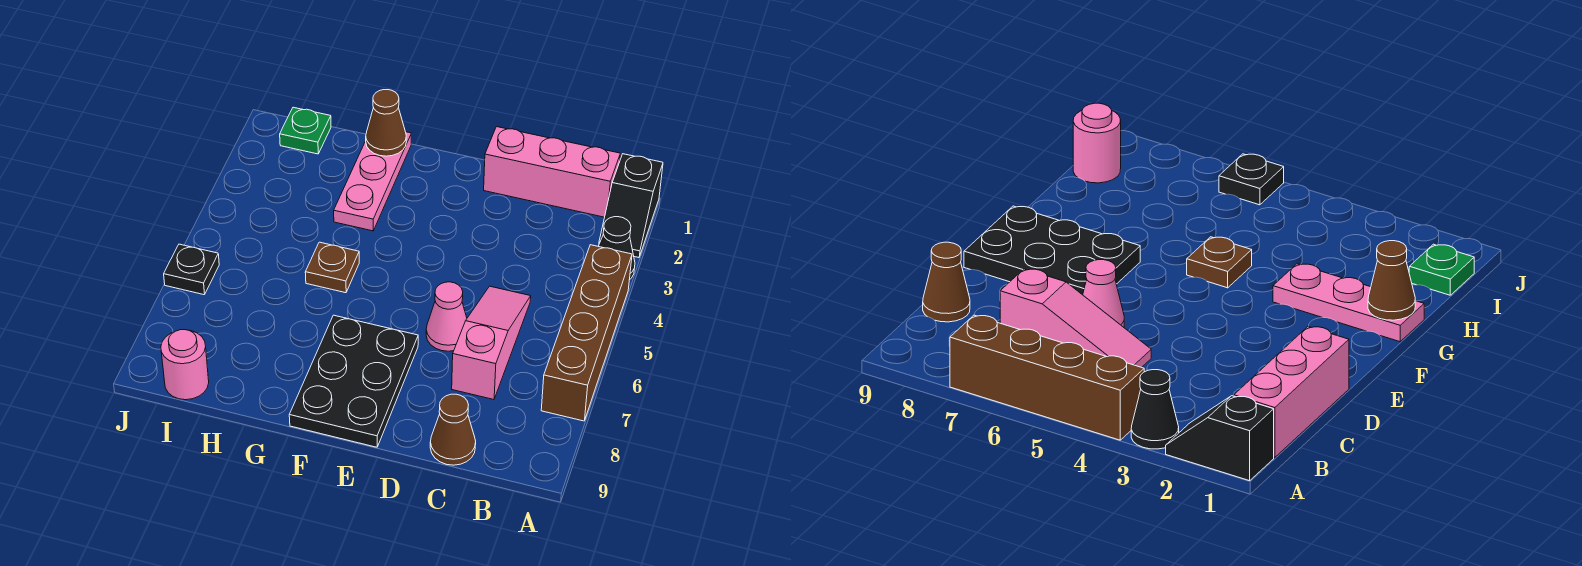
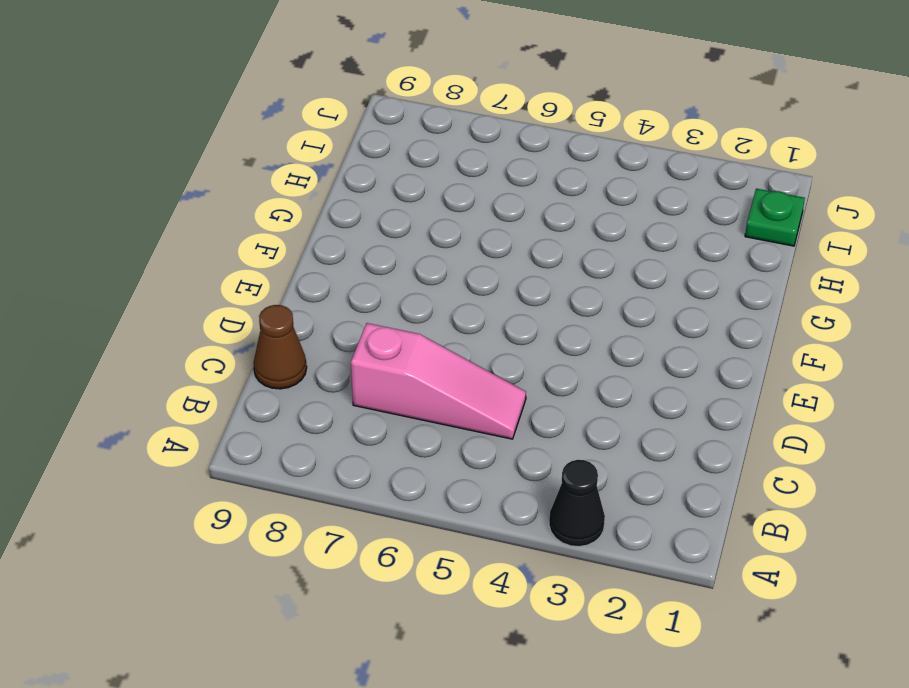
none -> black 1x2 slope [599,154,663,258]
none -> brown 1x4 brick [541,245,632,421]
none -> pink 1x3 brick [484,127,620,217]

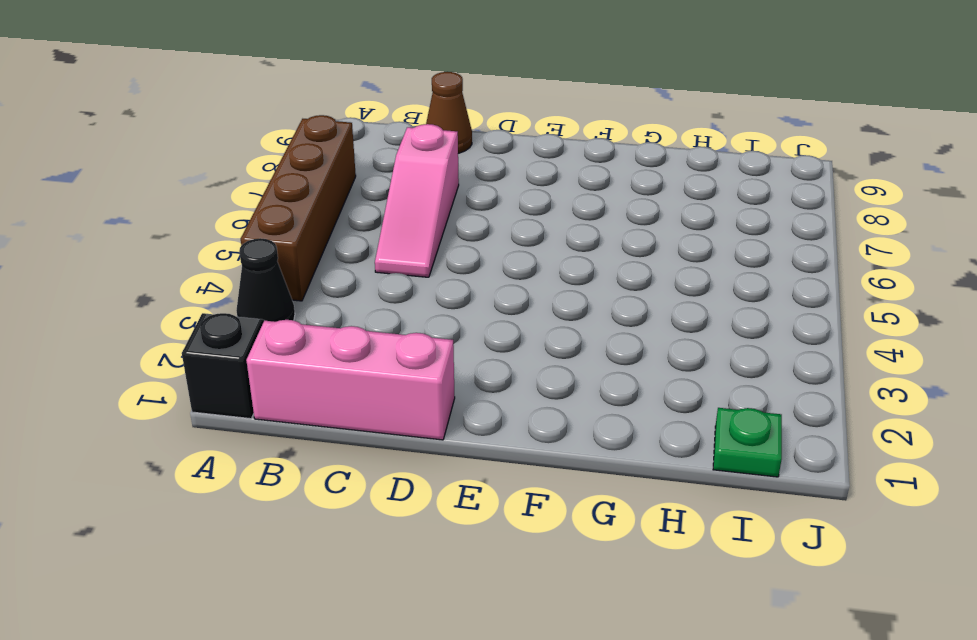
none -> pink 1x1 cone [426,282,467,351]
none -> black 2x3 plate [289,315,418,447]
none -> pink 1x3 plate [334,132,411,231]

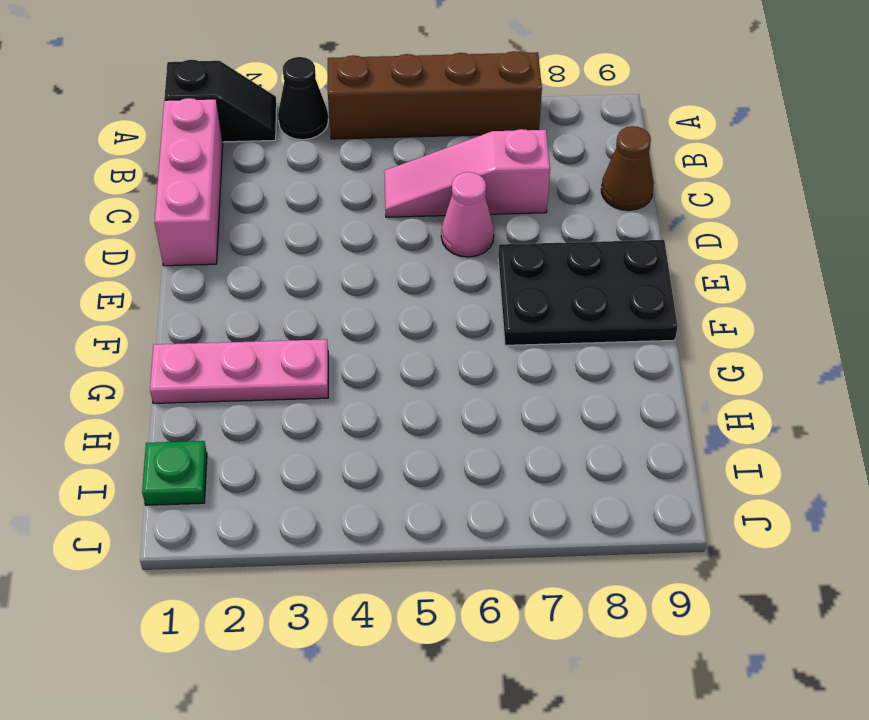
none -> brown 1x1 plate [305,242,359,293]
none -> pink 1x1 round brick [161,330,209,400]
none -> black 1x1 plate [164,244,219,295]

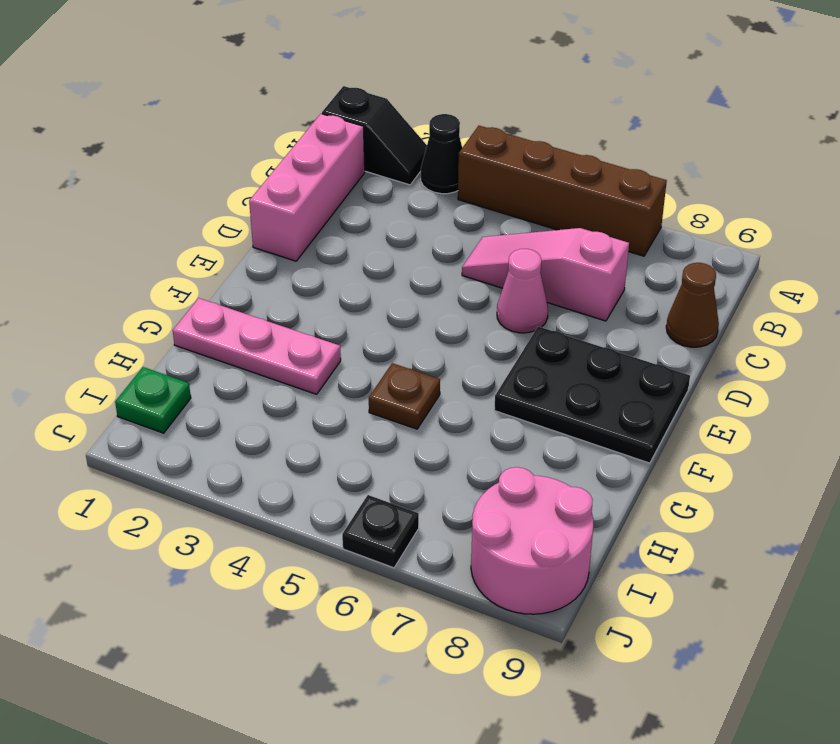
pink 2x2 round brick [471,467,593,614] -> pink 1x1 round brick [161,330,209,400]
none -> brown 1x1 cone [366,90,406,156]

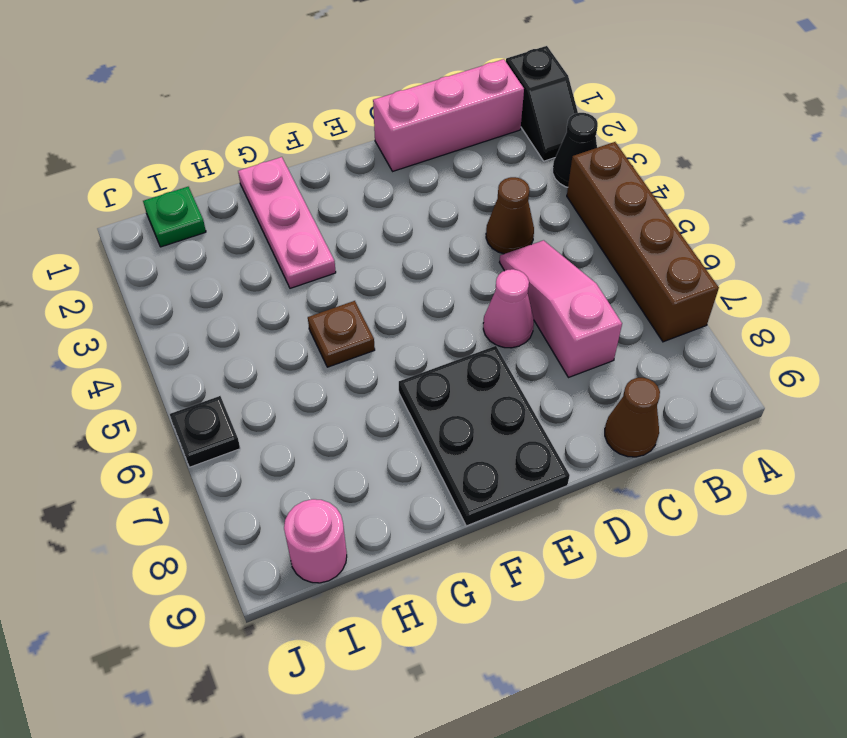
brown 1x1 cone [486,177,534,254] -> brown 1x1 cone moved to [366,90,406,156]

